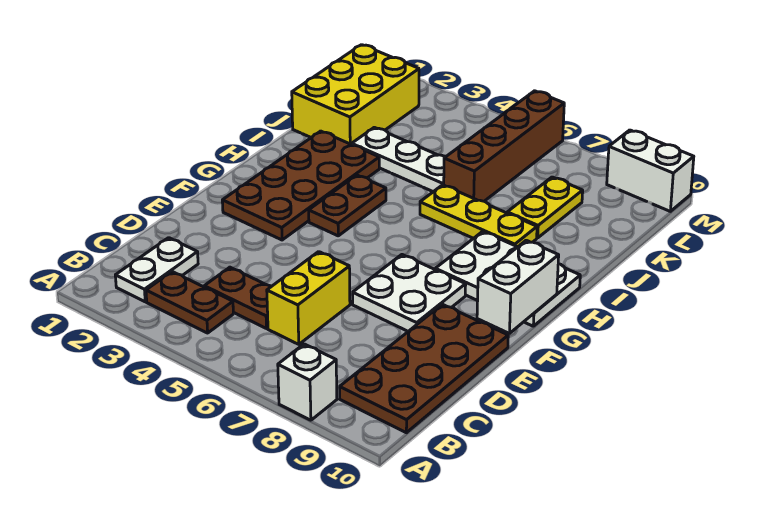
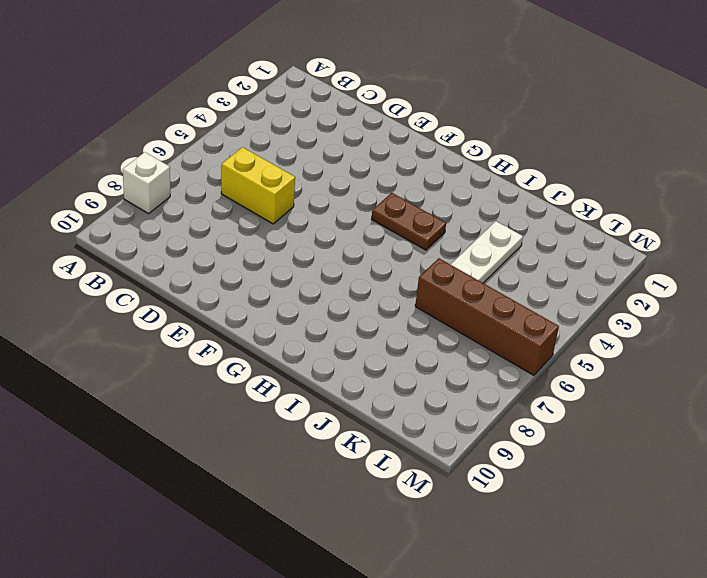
none -> white 1x2 plate [115,238,198,302]
none -> brown 1x2 plate [146,272,233,333]
none -> brown 2x4 plate [340,304,508,433]

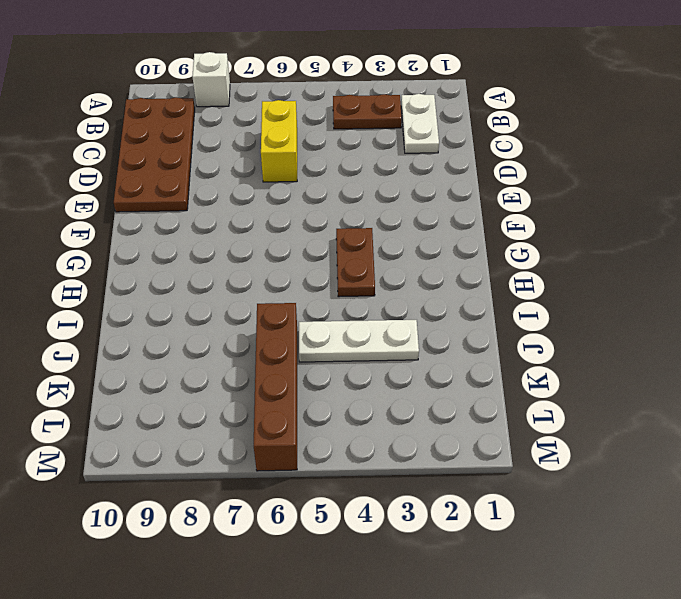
none -> brown 1x2 plate [204,267,272,329]
none -> white 2x2 plate [353,255,466,331]
none -> brown 2x4 plate [222,131,379,240]

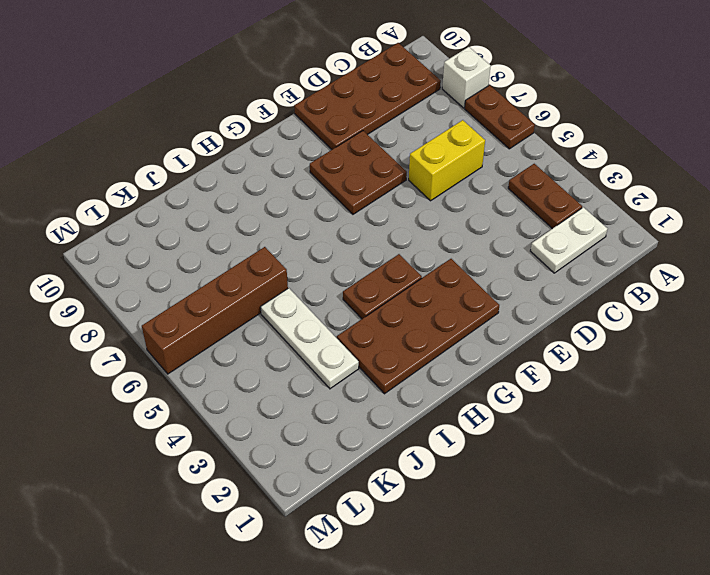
brown 1x2 plate [465,85,535,149] -> brown 1x2 plate moved to [204,267,272,329]
brown 2x2 plate [310,131,407,214] -> white 2x2 plate [353,255,466,331]
none -> white 2x3 plate [435,231,580,326]
none -> yellow 1x3 plate [420,185,537,247]
none -> yellow 2x3 brick [292,45,419,144]

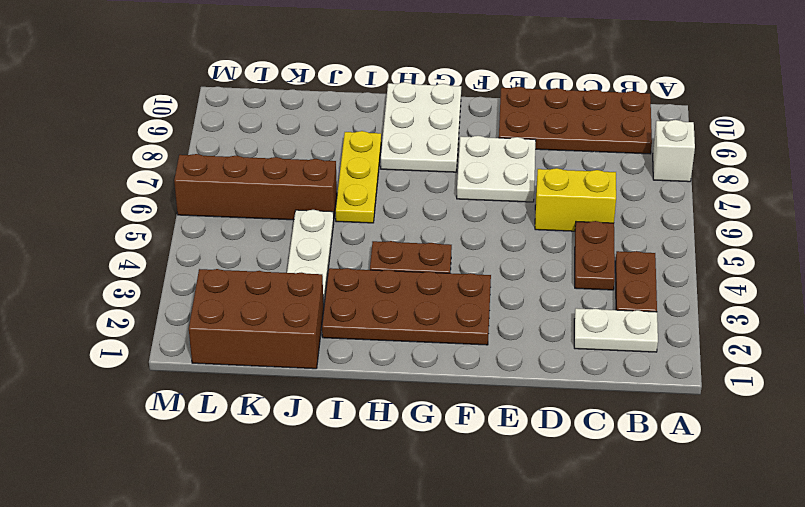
brown 2x3 brick [189,269,324,369] -> yellow 2x3 brick [292,45,419,144]
none -> yellow 1x2 plate [507,177,583,238]
none -> white 1x2 brick [607,130,694,211]
none -> white 1x2 brick [477,240,559,333]

